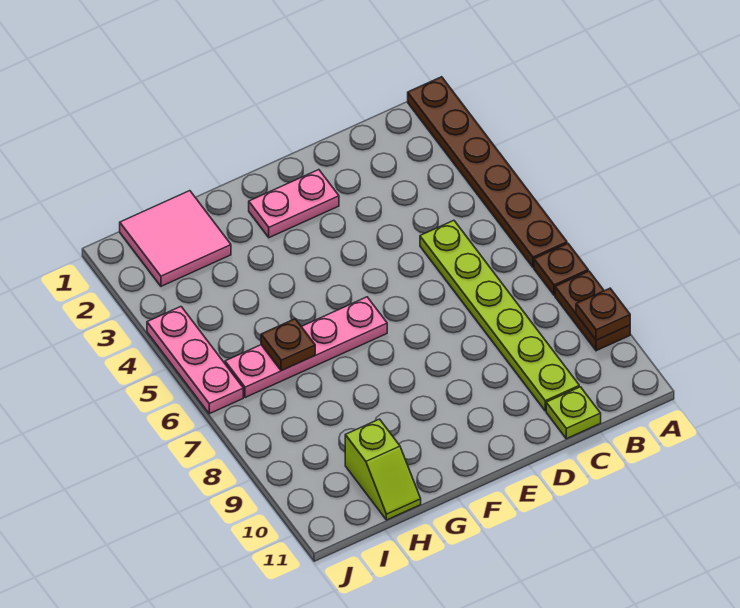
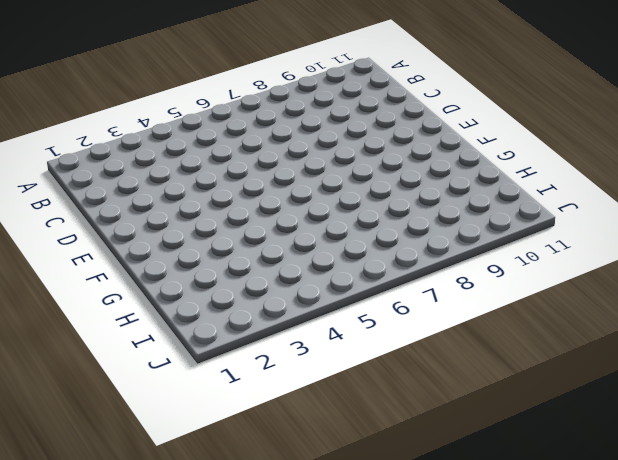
none -> brown 1x6 plate [408,77,567,267]
none -> brown 1x1 plate [534,243,588,295]
none -> brown 1x2 plate [555,271,630,351]

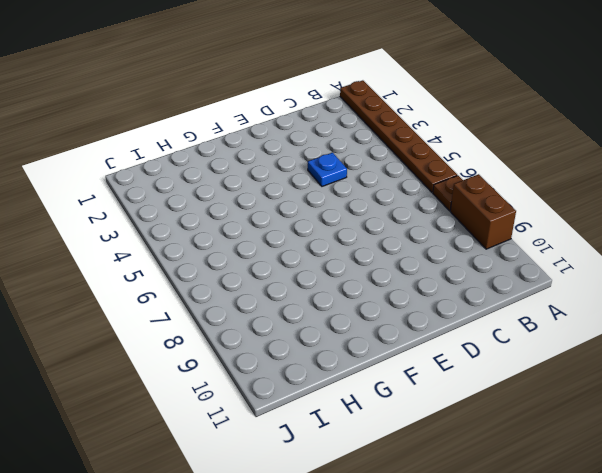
brown 1x2 brick [450,174,516,249] -> brown 1x2 plate [555,271,630,351]
blue 1x1 plate [308,153,347,186] -> none
none -> lime 1x6 plate [420,220,579,411]
none -> lime 1x1 plate [546,387,601,439]
none -> pink 1x2 plate [249,170,339,238]

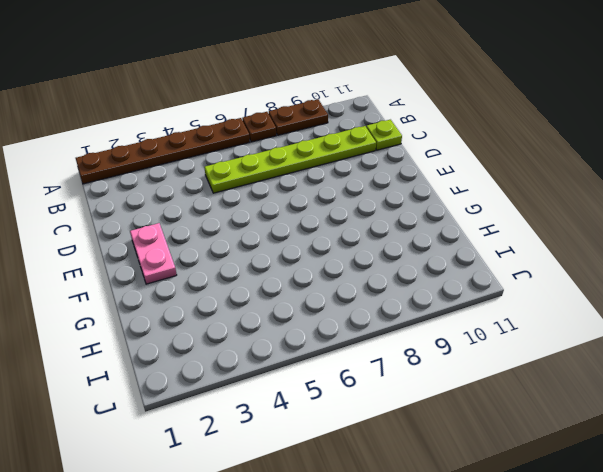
none -> pink 1x4 plate [225,297,387,398]
none -> pink 2x2 tile [120,191,231,286]
none -> lime 1x2 slope [345,419,421,520]

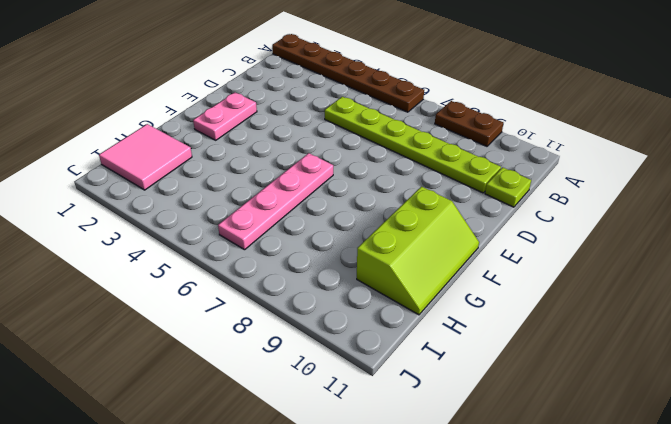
lime 2x3 slope [357,187,479,315] -> lime 1x2 slope [345,419,421,520]
none -> brown 1x1 plate [534,243,588,295]
none -> pink 1x3 plate [147,307,243,414]
none -> brown 1x1 plate [576,288,630,340]

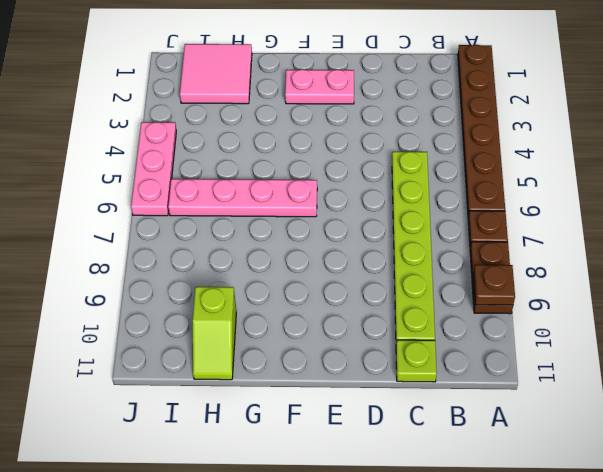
none -> brown 1x1 plate [261,319,315,371]

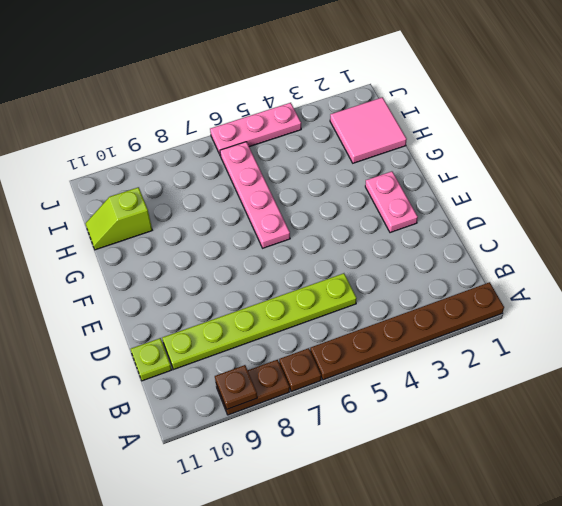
none -> brown 1x1 plate [261,319,315,371]

